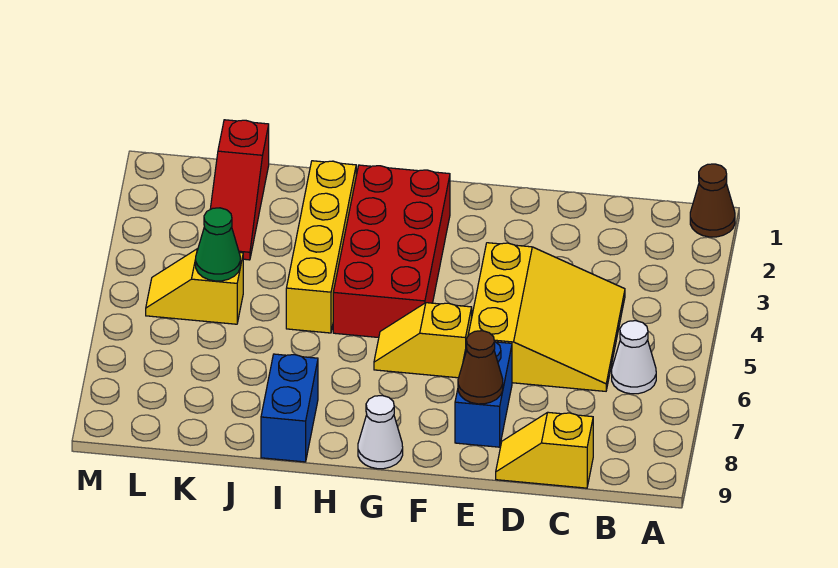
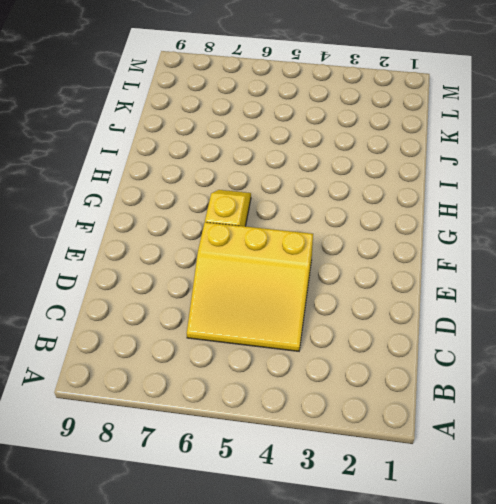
none -> brown 1x1 cone [690,164,735,237]
none -> white 1x1 cone [612,321,656,394]
none -> yellow 1x2 slope [496,412,593,488]

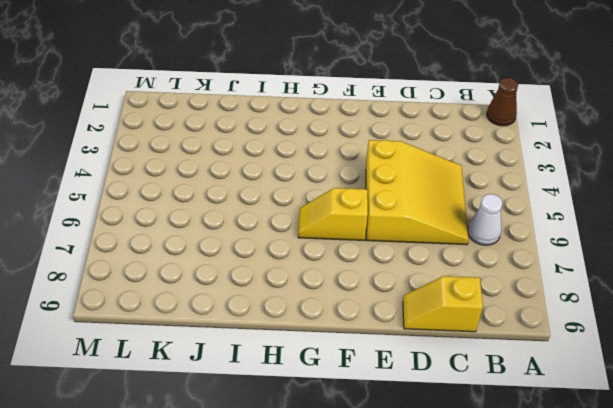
none -> blue 1x2 brick [455,342,512,447]
none -> red 2x4 brick [333,165,450,338]
none -> white 1x1 cone [358,396,403,469]

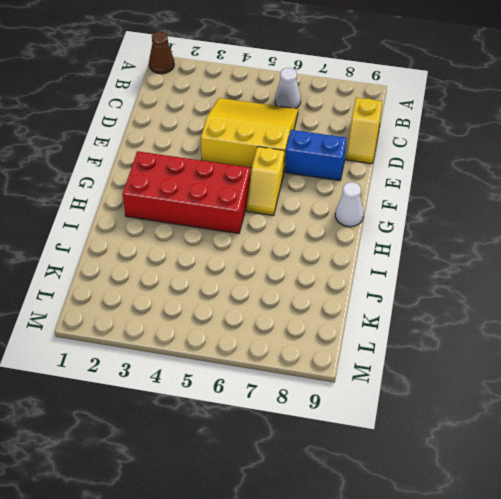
none -> yellow 1x4 brick [286,161,356,333]
none -> blue 1x2 brick [261,354,318,462]
none -> red 1x3 slope [210,120,269,260]

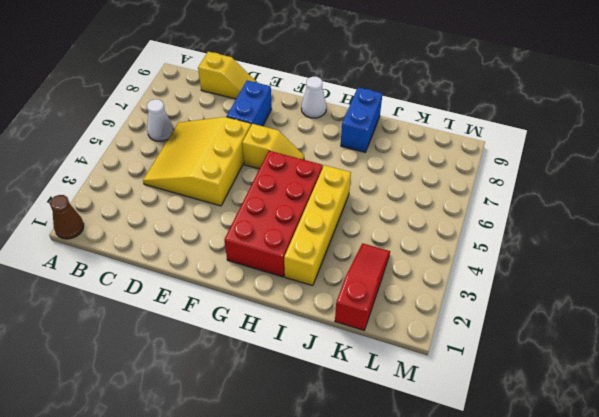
none -> yellow 1x2 slope [146,249,243,324]
none -> brown 1x1 cone [458,331,503,404]
none -> green 1x1 cone [196,208,240,281]

